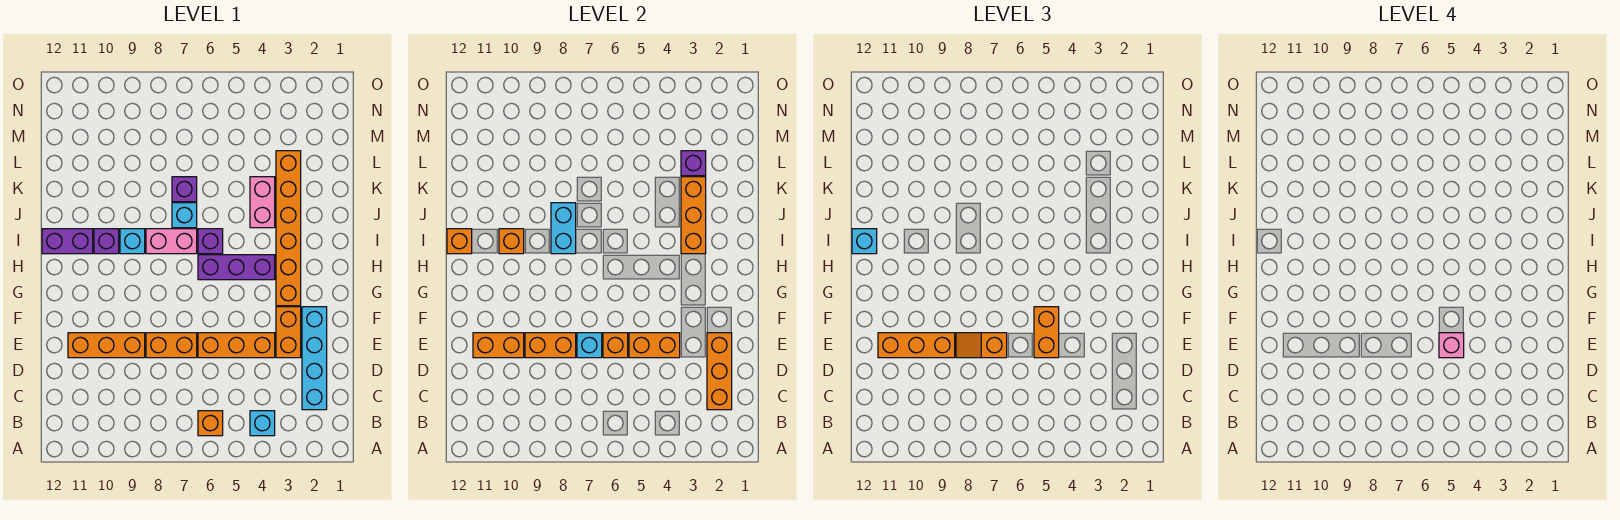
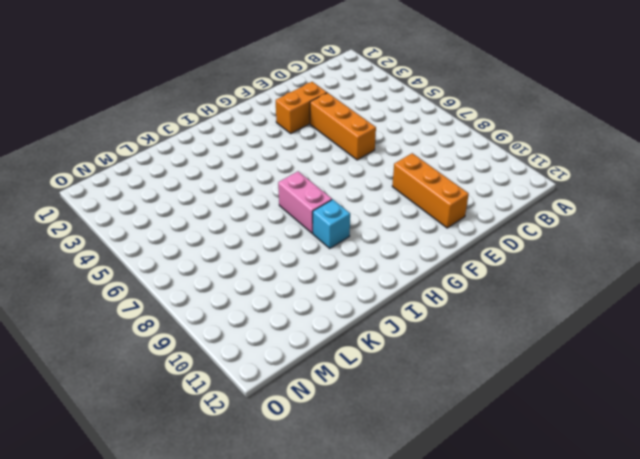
none -> cyan 1x1 brick [250,411,275,436]
none -> orange 1x1 brick [198,411,223,436]
none -> cyan 1x4 brick [302,307,327,410]
none -> orange 1x2 brick [146,333,197,358]

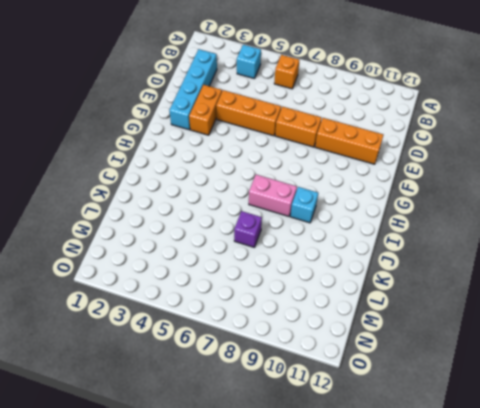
none -> orange 1x6 brick [276,151,301,306]
none -> purple 1x3 brick [198,255,275,280]
none -> purple 1x1 brick [198,229,223,254]
none -> purple 1x1 brick [94,229,119,254]

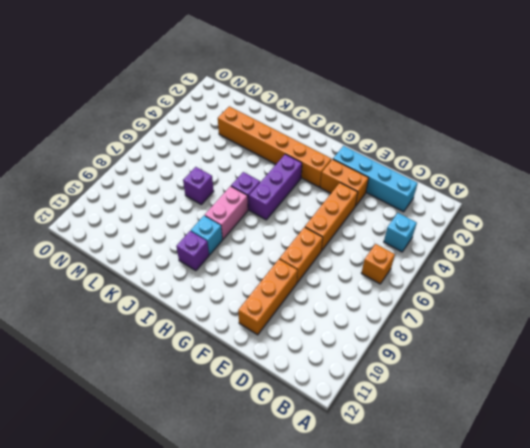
none -> purple 1x2 brick [42,229,93,254]
none -> pink 1x2 brick [250,177,275,228]
none -> cyan 1x1 brick [172,203,197,228]
none -> orange 1x3 brick [707,333,732,410]

